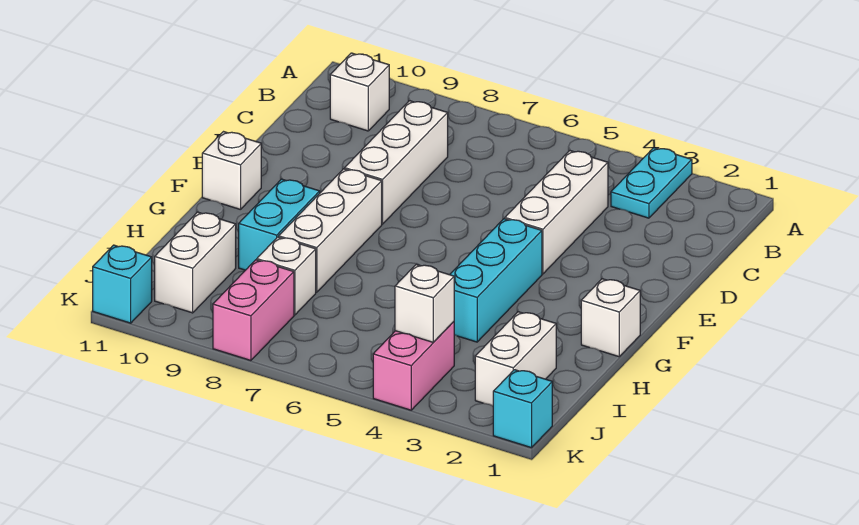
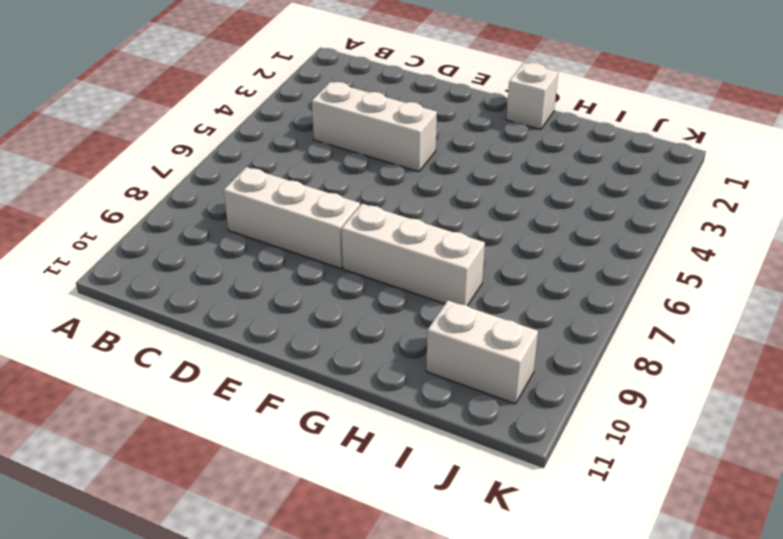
none -> cyan 1x2 plate [611,148,692,218]
none -> white 1x1 brick [330,53,389,131]
none -> cyan 1x3 brick [450,219,542,342]

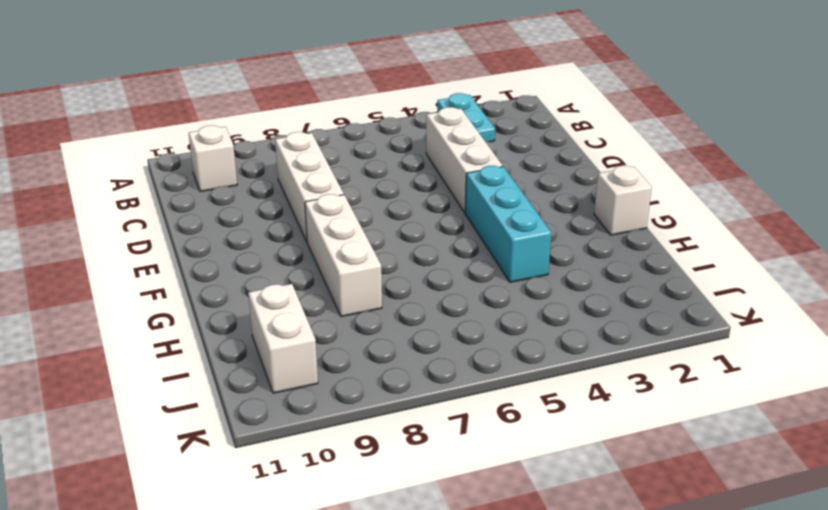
none -> white 1x1 brick [202,132,261,210]
none -> cyan 1x2 brick [239,179,320,270]
none -> white 1x2 brick [475,312,556,406]

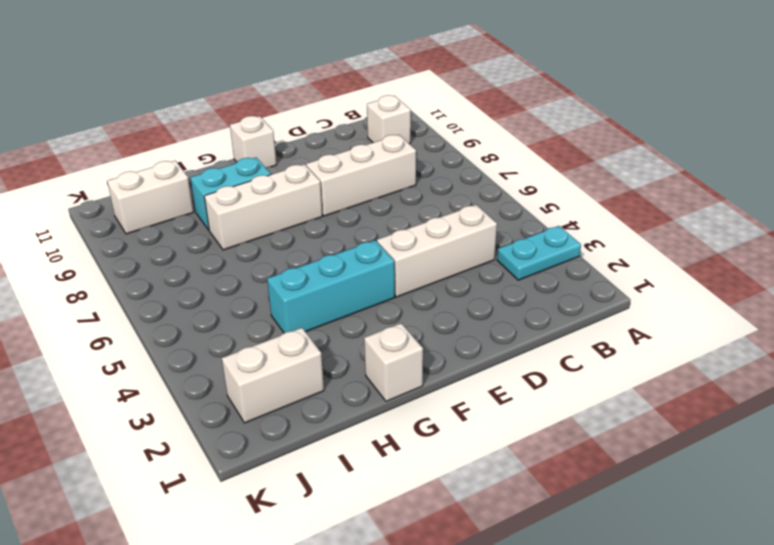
none -> white 1x1 brick [257,237,316,315]
none -> pink 1x2 brick [373,322,454,410]
none -> pink 1x2 brick [213,260,294,360]

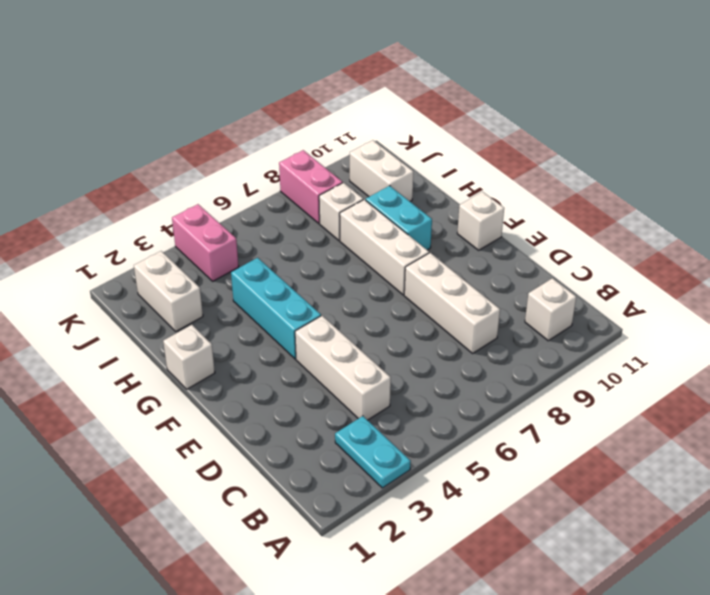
none -> cyan 1x1 brick [493,370,552,448]
none -> cyan 1x1 brick [93,245,152,323]
none -> white 1x1 brick [395,264,454,342]

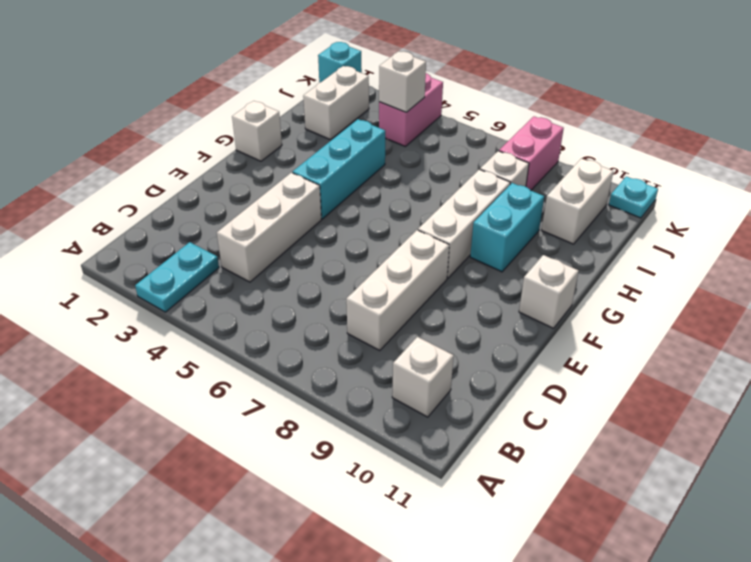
cyan 1x1 plate [609,177,658,218] -> cyan 1x1 brick [93,245,152,323]

